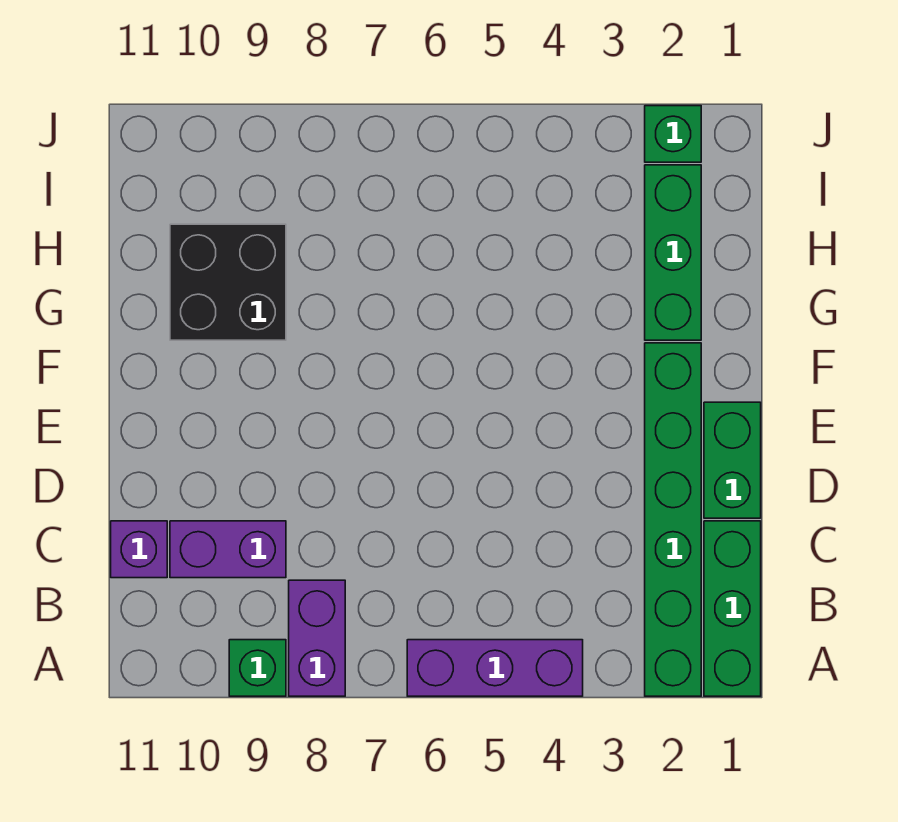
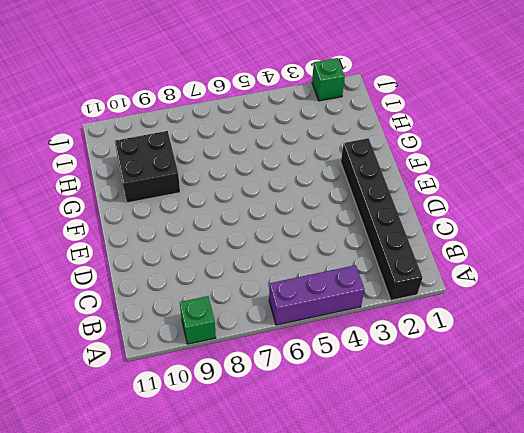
black 1x6 brick [341,138,422,300] -> green 1x6 brick [645,343,701,696]
none -> green 1x3 brick [704,521,761,696]
none -> purple 1x2 brick [289,580,345,696]

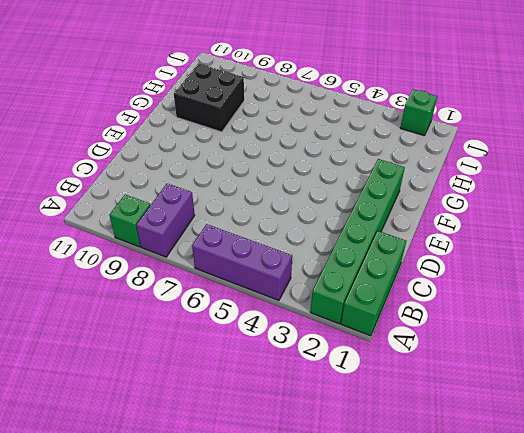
none -> purple 1x2 brick [170,521,286,578]
none -> purple 1x1 brick [111,521,167,578]

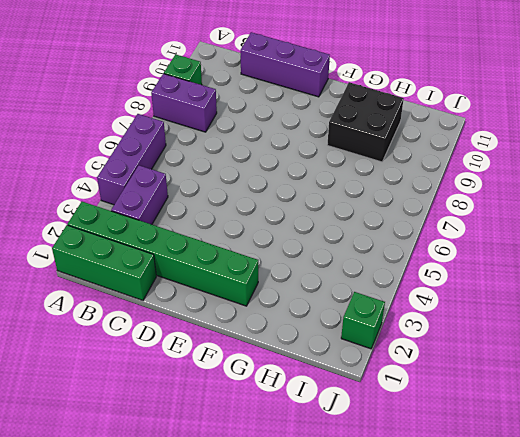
purple 1x2 brick [111,165,168,224] -> purple 1x2 brick moved to [170,521,286,578]
purple 1x3 brick [241,32,330,97] -> purple 1x1 brick [111,521,167,578]
none -> green 1x2 brick [704,402,761,518]
none -> green 1x3 brick [645,165,701,340]

